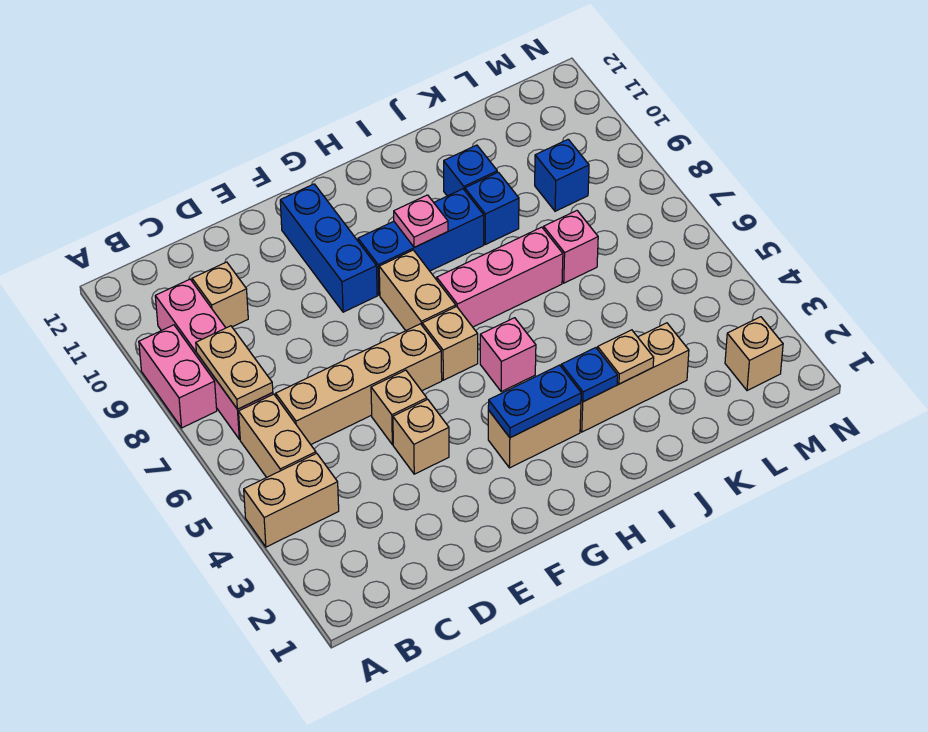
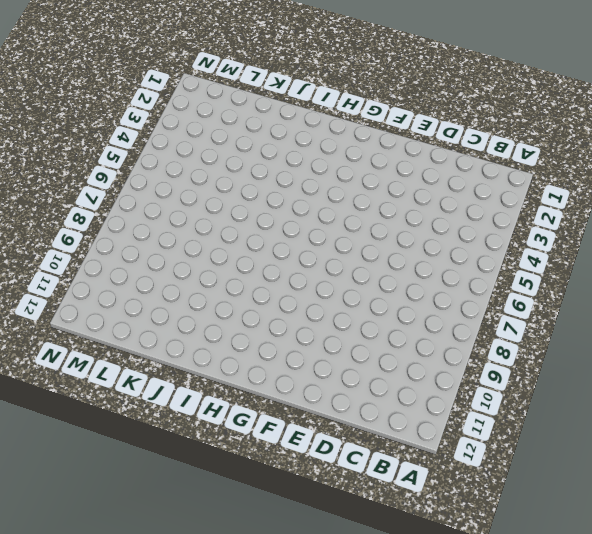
none -> tan 1x2 brick [244,453,339,547]
none -> pink 1x2 brick [139,325,217,428]
none -> tan 1x2 brick [239,394,316,477]

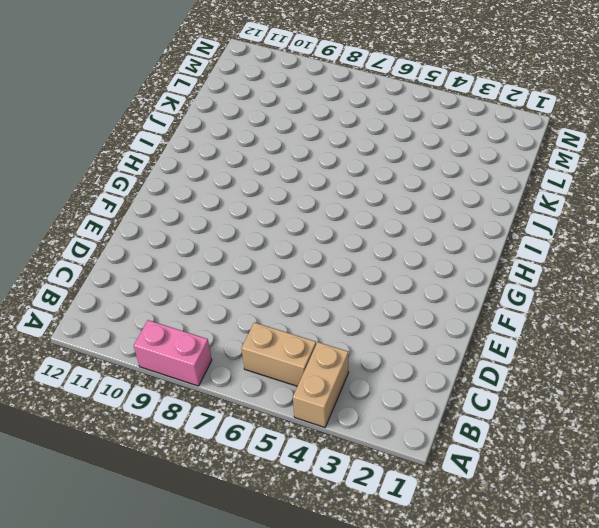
none -> pink 1x4 brick [155,279,273,439]
none -> tan 1x4 brick [276,324,442,444]
none -> tan 1x1 brick [192,262,248,328]

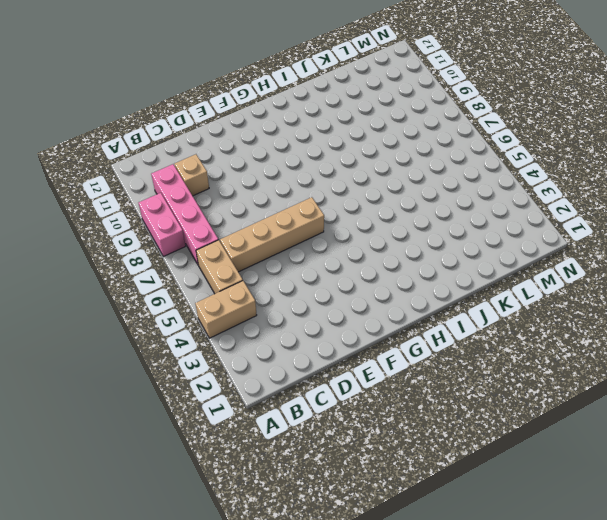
none -> tan 1x1 brick [393,399,449,474]
none -> tan 1x1 brick [371,370,427,445]
none -> blue 1x3 brick [280,184,377,312]

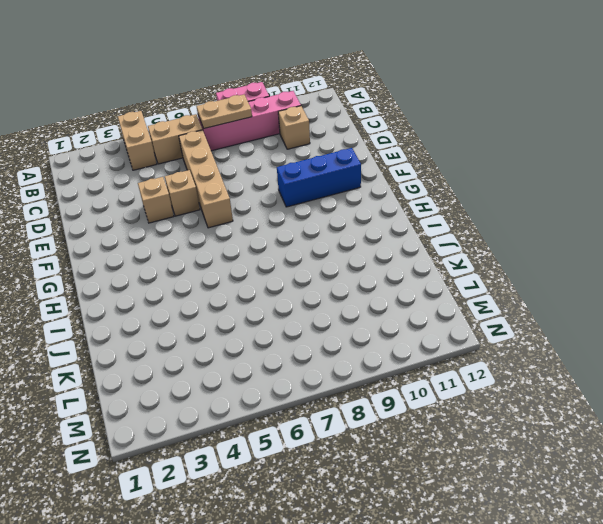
none -> tan 1x2 brick [488,403,581,468]
none -> tan 1x1 brick [422,306,478,380]
none -> tan 1x2 brick [379,250,456,331]

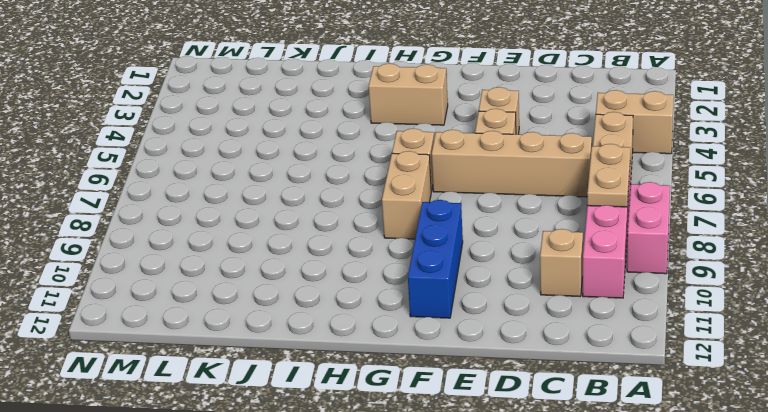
none -> blue 1x3 brick [358,189,484,295]
none -> pink 1x1 brick [480,318,536,392]
none -> pink 1x3 brick [437,227,563,327]

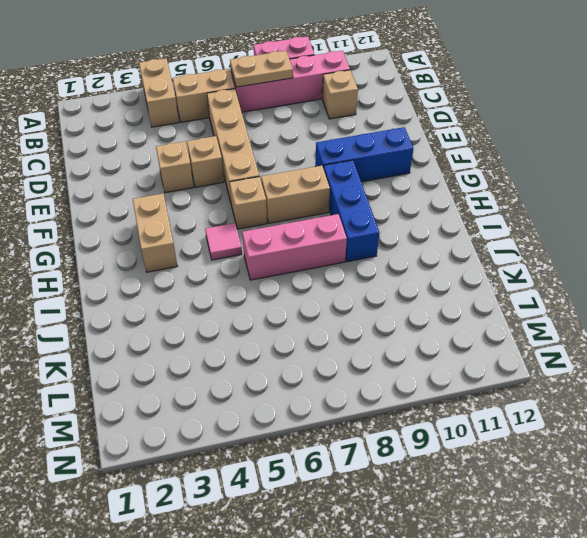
pink 1x1 tile [205,223,242,260] -> pink 1x1 brick [480,318,536,392]
pink 1x3 brick [242,214,347,280] -> pink 1x3 brick turned to [437,227,563,327]
none -> tan 1x3 brick [580,323,689,432]
none -> blue 1x1 brick [465,172,519,244]
none -> blue 1x1 brick [444,145,497,196]

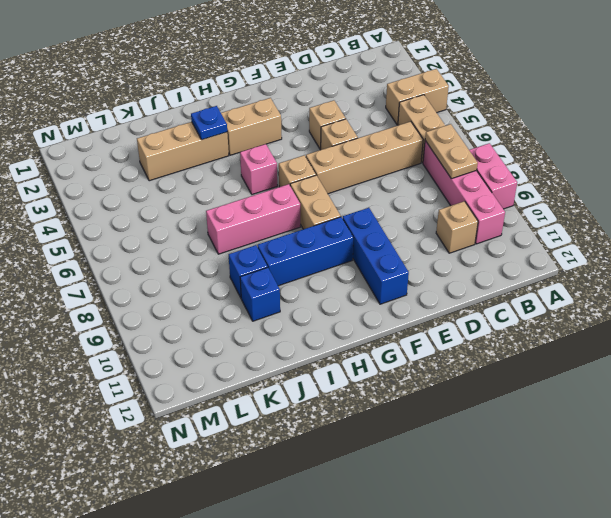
none -> pink 1x1 brick [544,211,598,283]
none -> blue 1x1 brick [535,139,589,211]
none -> tan 1x1 brick [725,317,783,391]

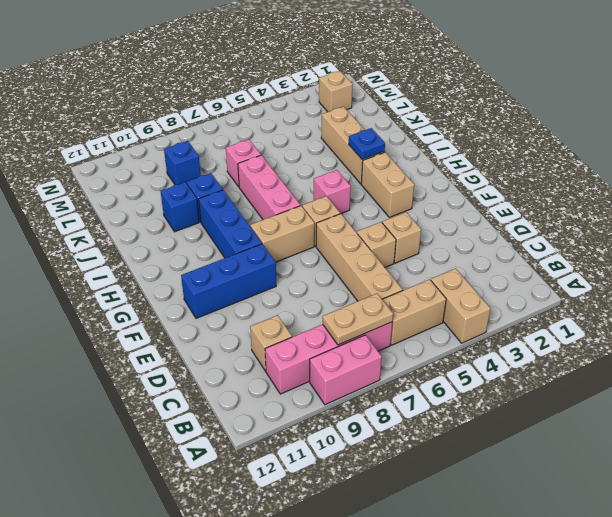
none -> blue 1x2 plate [488,365,581,438]
none -> pink 1x1 plate [394,195,448,247]
none -> tan 1x1 plate [598,330,654,384]

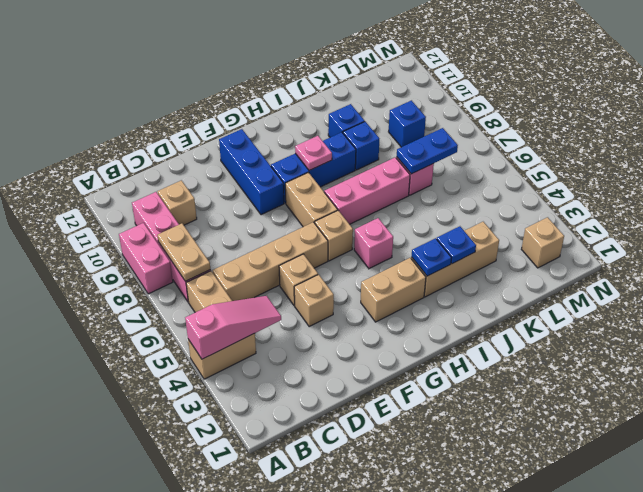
pink 1x3 slope [185,296,281,359] -> none
blue 1x1 plate [437,226,476,264] -> tan 1x1 plate [598,330,654,384]
blue 1x2 plate [397,128,458,174] -> blue 1x2 plate moved to [488,365,581,438]

